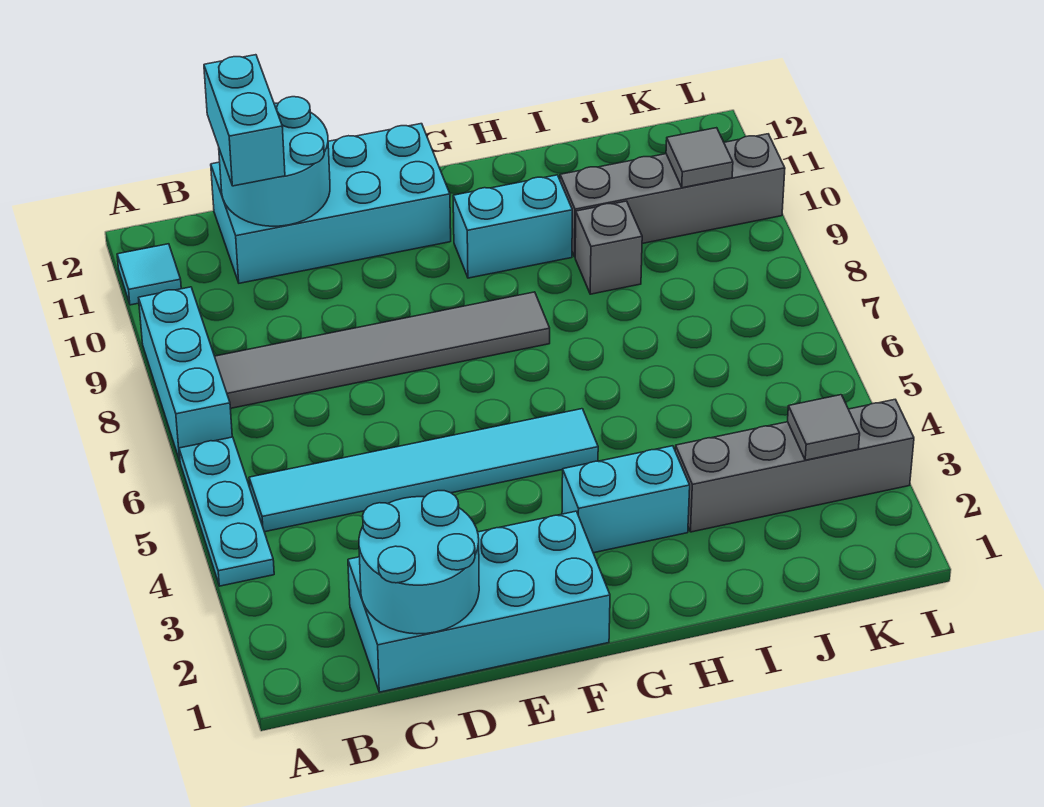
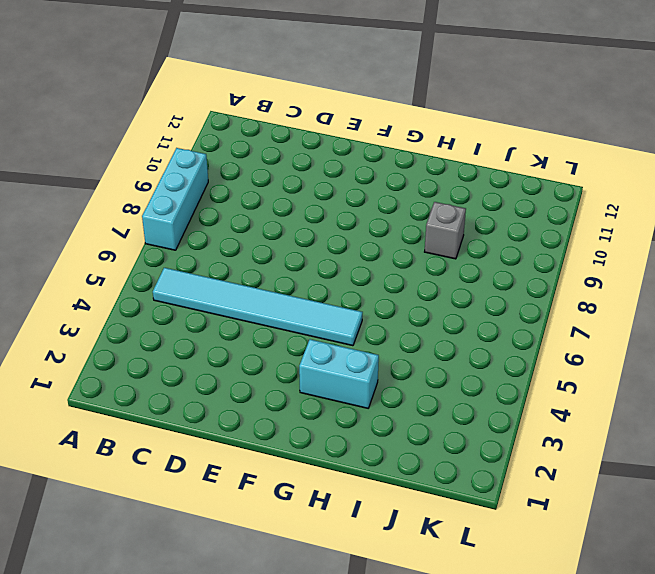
none -> cyan 1x3 plate [179,437,274,586]
none -> cyan 1x1 tile [117,244,181,305]
none -> grey 1x6 tile [215,292,550,409]

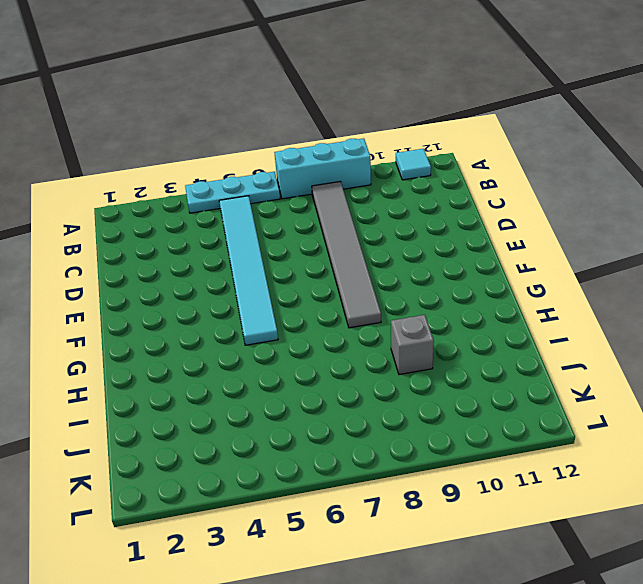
none -> cyan 2x4 brick [348,511,610,692]
none -> cyan 2x4 brick [211,124,451,283]
none -> cyan 1x2 brick [562,446,690,553]

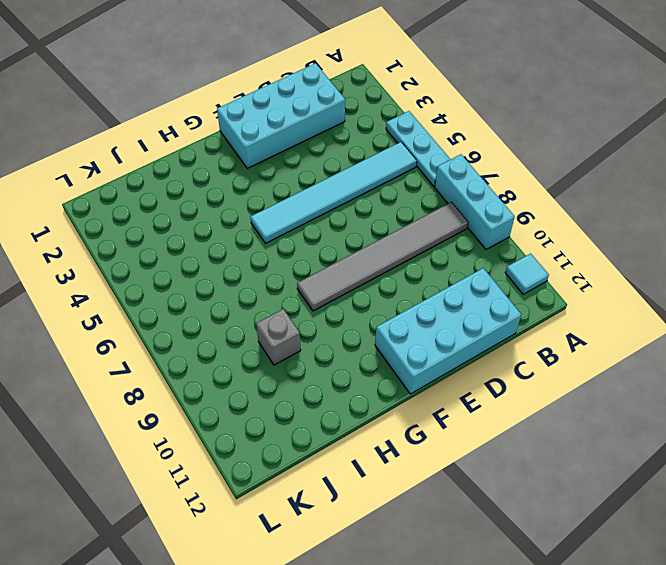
none -> cyan 1x2 brick [562,446,690,553]
none -> cyan 1x2 brick [453,175,572,278]
none -> grey 1x4 brick [675,399,914,532]

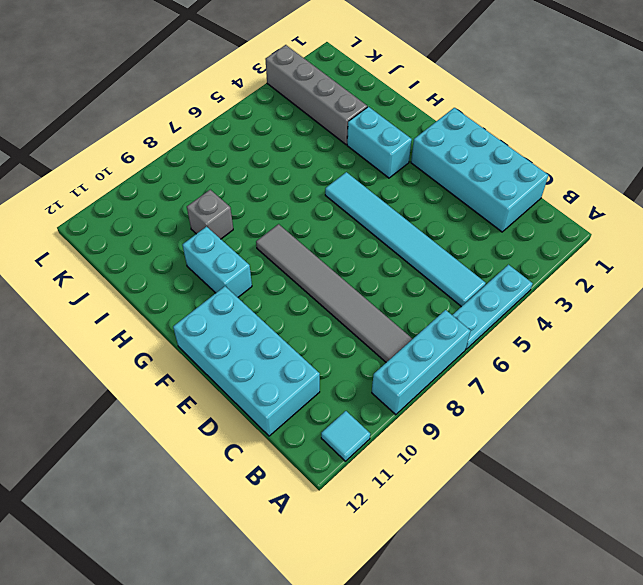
none -> grey 1x4 brick [560,134,785,257]
none -> cyan 2x2 round brick [359,491,479,634]
none -> cyan 2x2 round brick [219,97,330,226]

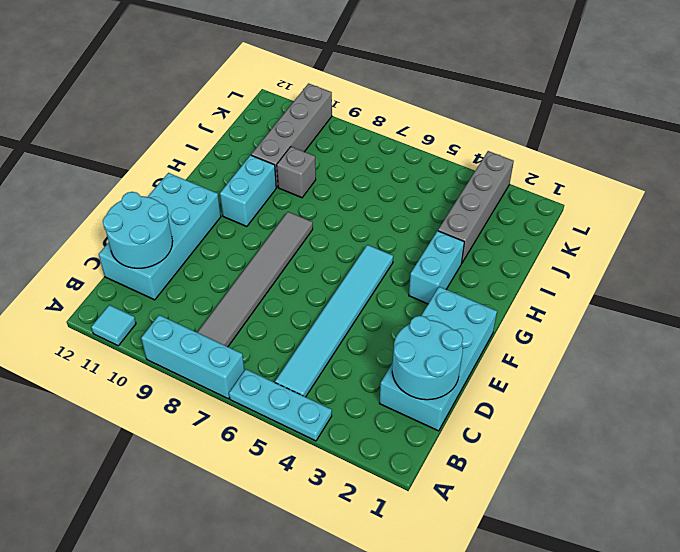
none -> grey 1x1 tile [788,395,860,460]
none -> grey 1x1 tile [666,128,733,188]
none -> cyan 1x2 brick [204,55,285,186]

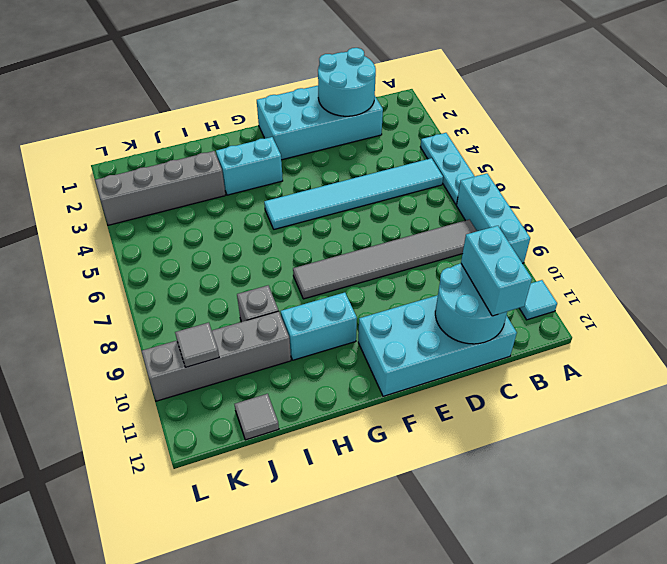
grey 1x1 tile [234,394,279,440] -> grey 1x1 tile moved to [788,395,860,460]

